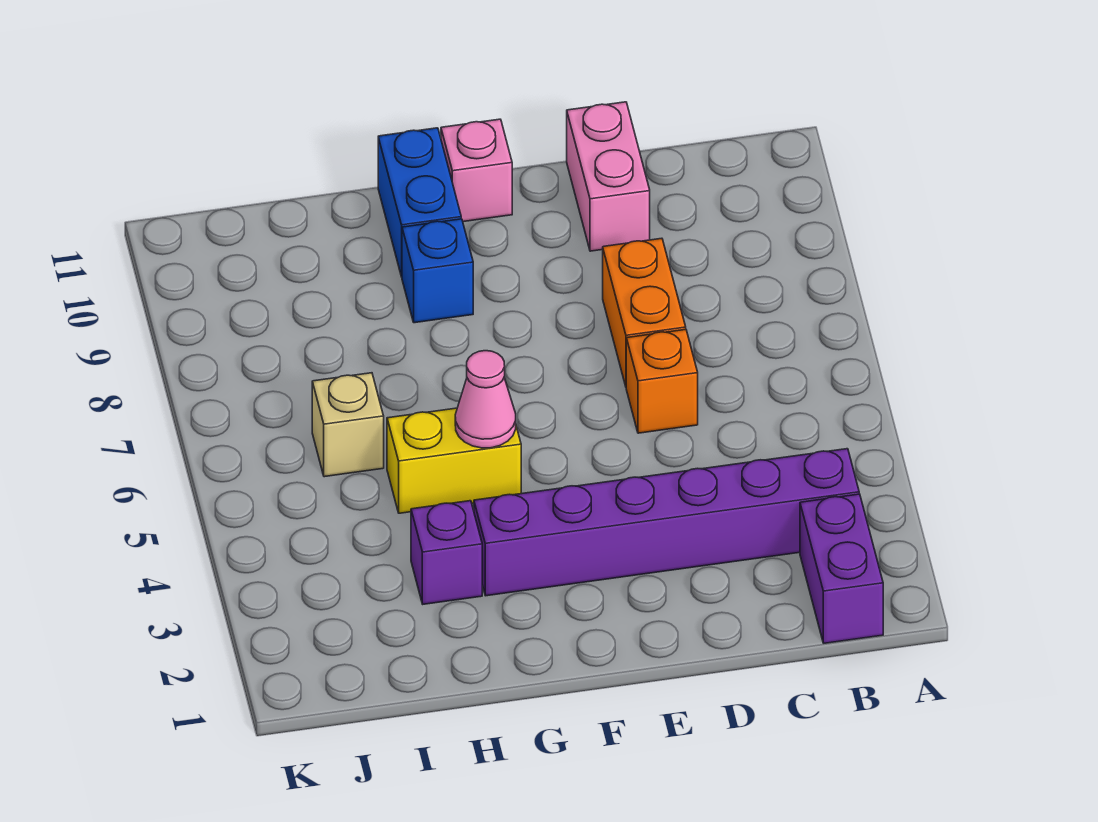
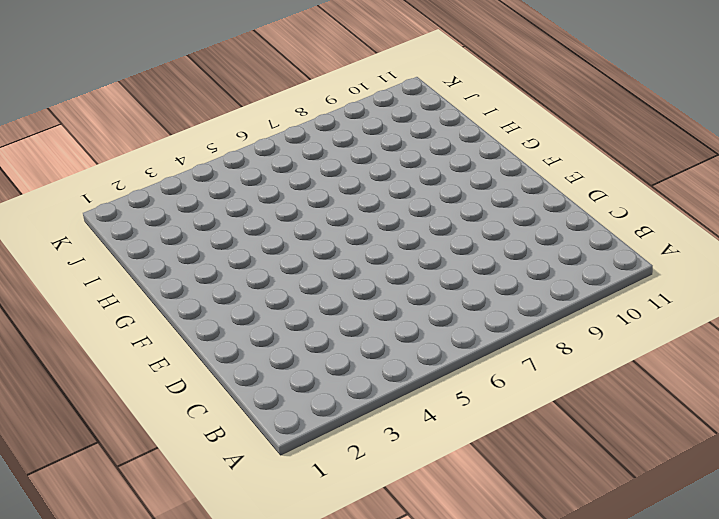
none -> purple 1x2 brick [800,494,883,643]
none -> purple 1x6 brick [474,449,859,596]
none -> orange 1x1 brick [626,329,698,433]

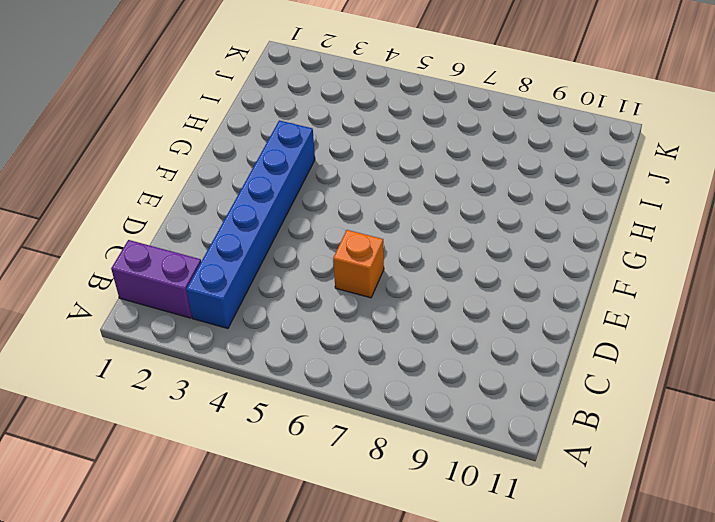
blue 1x6 brick [186,120,315,329] -> purple 1x6 brick [474,449,859,596]
none -> orange 1x2 brick [603,238,686,386]
none -> pink 1x2 brick [567,102,650,251]
none -> pink 1x1 brick [441,119,512,222]

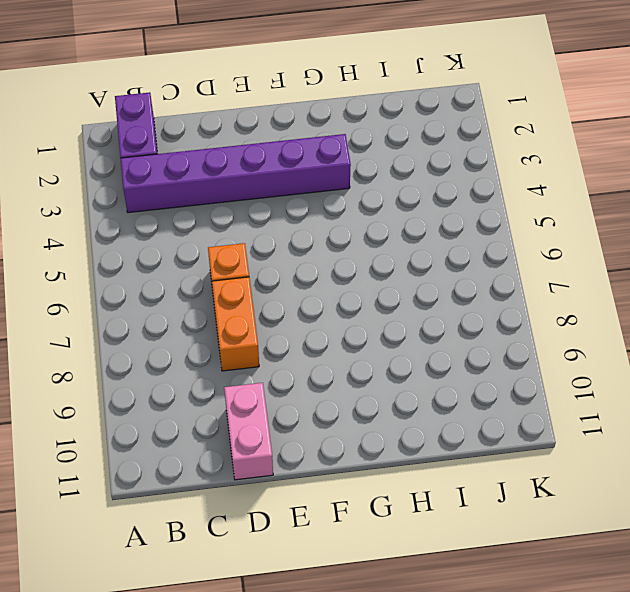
none -> pink 1x1 brick [441,119,512,222]
none -> yellow 1x2 brick [387,408,521,513]
none -> blue 1x1 brick [402,219,473,323]

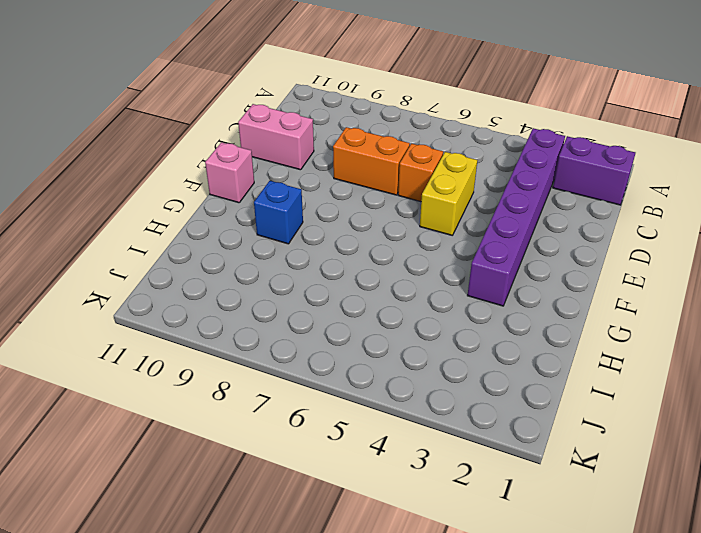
yellow 1x2 brick [420,152,477,235] -> yellow 1x2 brick moved to [387,408,521,513]
none -> blue 1x2 brick [378,128,461,277]
none -> purple 1x1 brick [411,501,482,604]
none -> tan 1x1 brick [312,373,384,477]

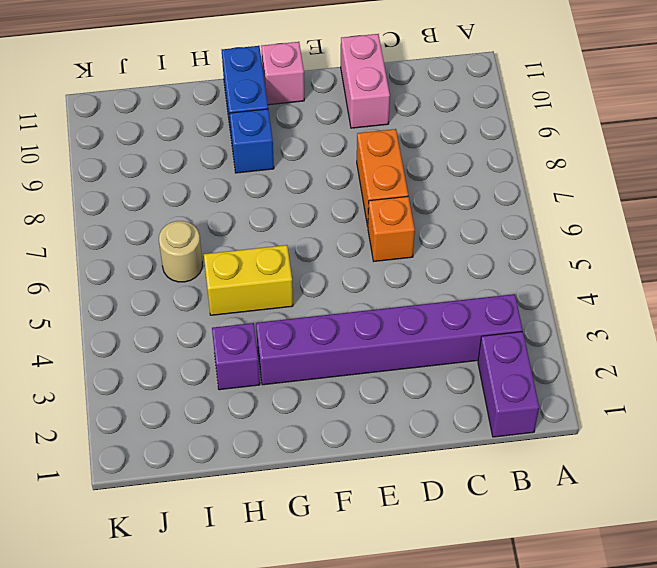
tan 1x1 round brick [159,221,202,282] -> tan 1x1 brick [312,373,384,477]
none -> pink 1x1 cone [455,351,516,448]

